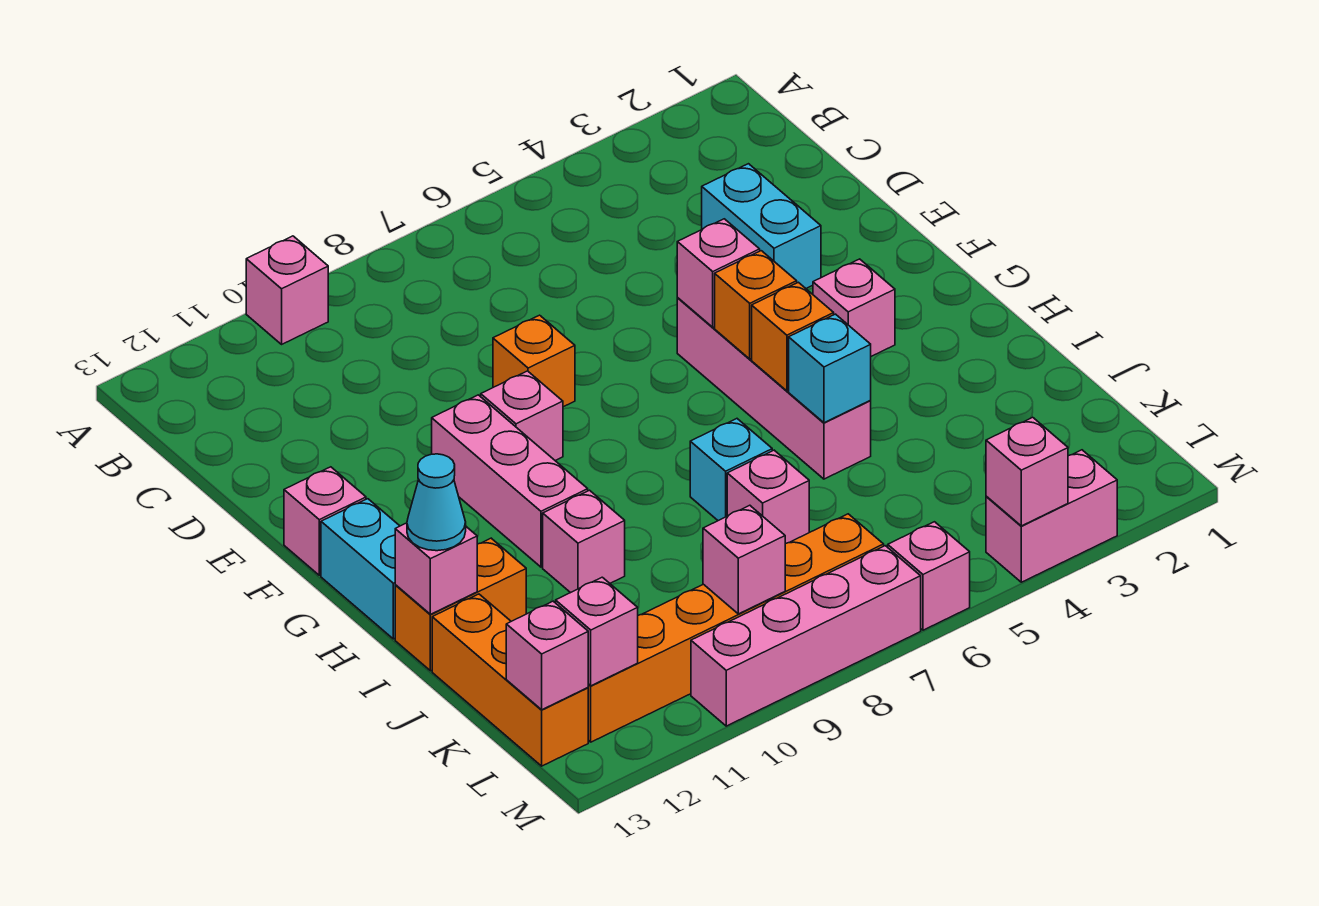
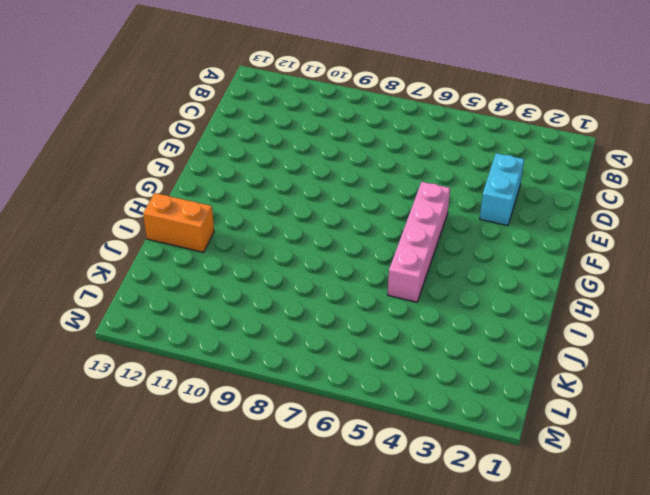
none -> pink 1x1 brick [246,236,328,344]
none -> orange 1x1 brick [493,315,575,407]
none -> pink 1x1 brick [481,371,563,461]

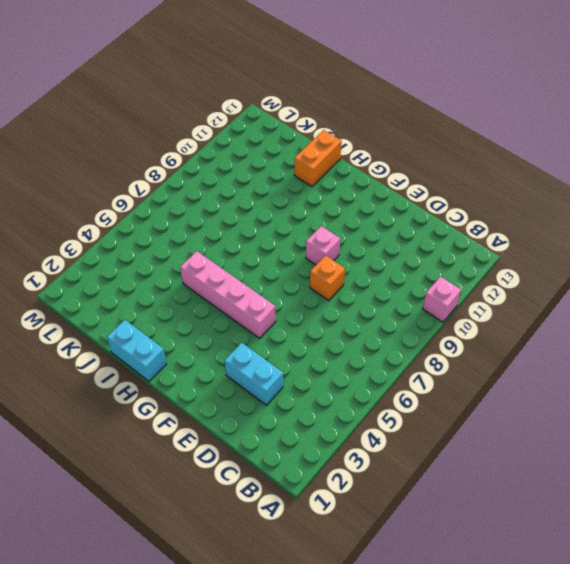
cyan 1x2 brick [107,320,166,381] -> cyan 1x2 brick moved to [321,499,399,639]
none -> pink 1x3 brick [432,395,588,567]
none -> pink 1x1 brick [284,467,366,575]
none -> pink 1x1 brick [813,259,895,356]

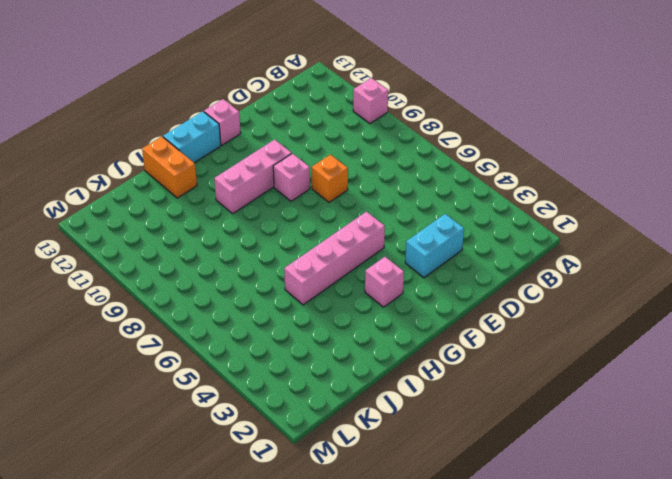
none -> cyan 1x1 brick [690,419,772,521]
none -> pink 1x1 brick [543,490,625,593]
none -> pink 1x1 brick [727,450,809,544]

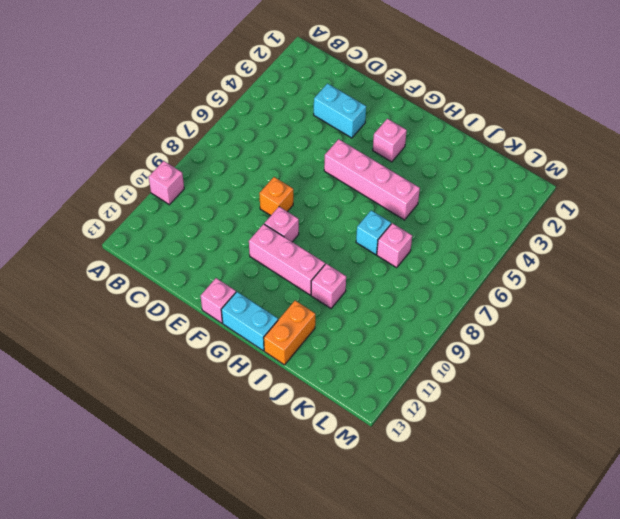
none -> orange 1x3 brick [432,594,588,766]
none -> orange 1x6 brick [588,514,884,742]
none -> pink 1x2 brick [986,450,1117,582]

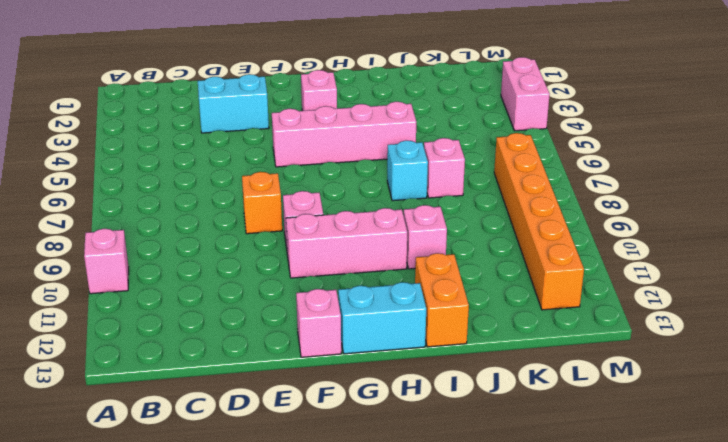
none -> orange 1x3 brick [432,594,588,766]
none -> pink 1x1 brick [888,522,970,630]
none -> pink 1x4 brick [691,546,921,726]

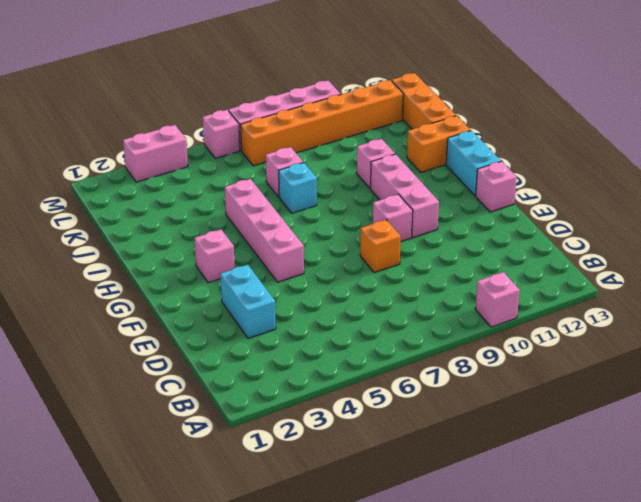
none -> pink 1x1 brick [677,219,760,327]
none -> orange 1x1 brick [715,251,797,359]
none -> orange 1x1 brick [752,282,834,391]

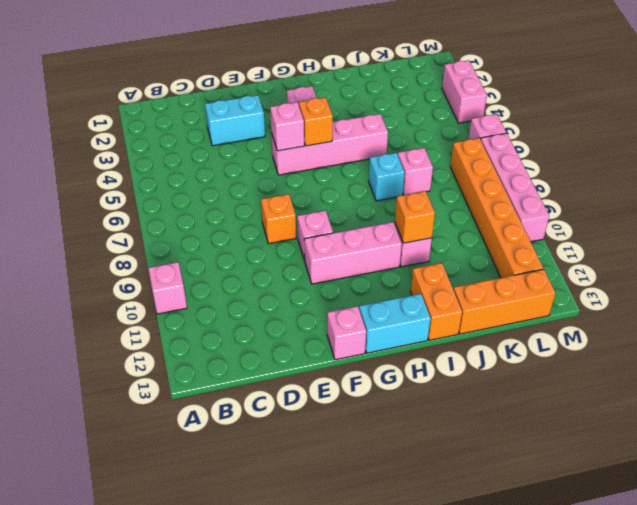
orange 1x1 brick [395,191,435,243] -> orange 1x1 brick moved to [752,282,834,391]
none -> cyan 1x1 brick [789,314,871,423]
none -> pink 1x1 brick [395,523,477,614]
none -> pink 1x1 brick [703,505,785,614]

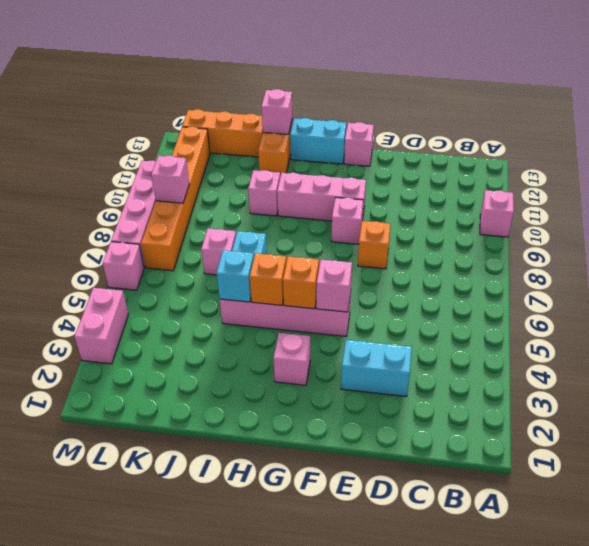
none -> pink 1x1 brick [556,577,638,686]
none -> pink 1x1 brick [506,601,588,710]
none -> pink 1x1 brick [986,417,1068,526]

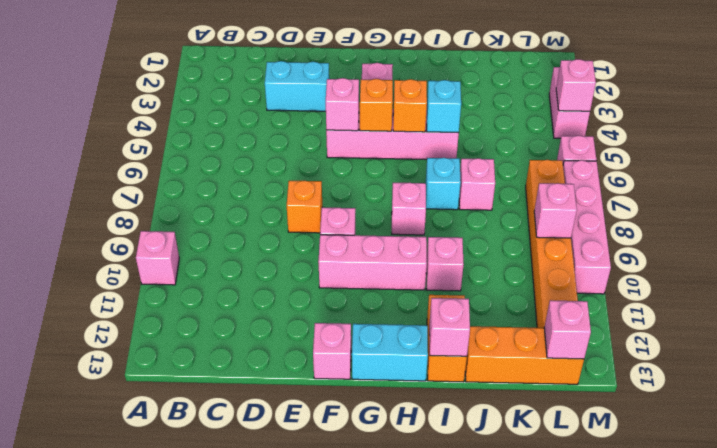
pink 1x1 brick [392,183,426,235] -> pink 1x1 brick moved to [556,577,638,686]
none -> cyan 1x1 cone [407,454,466,551]

